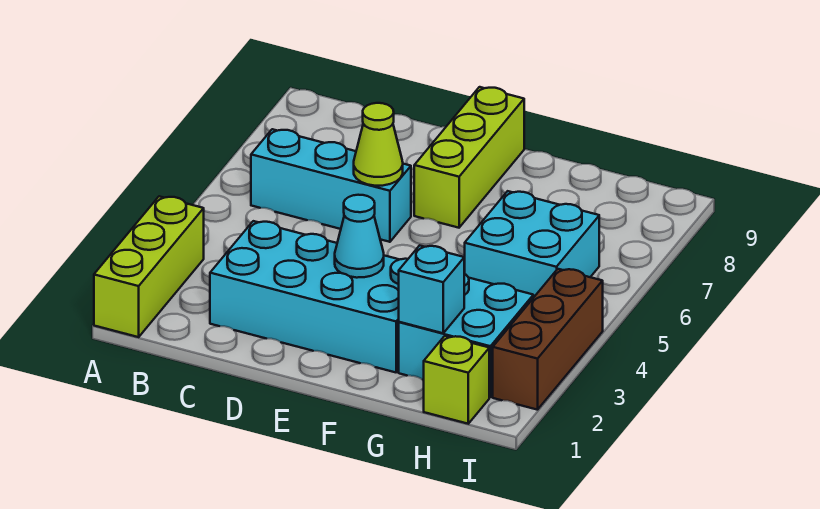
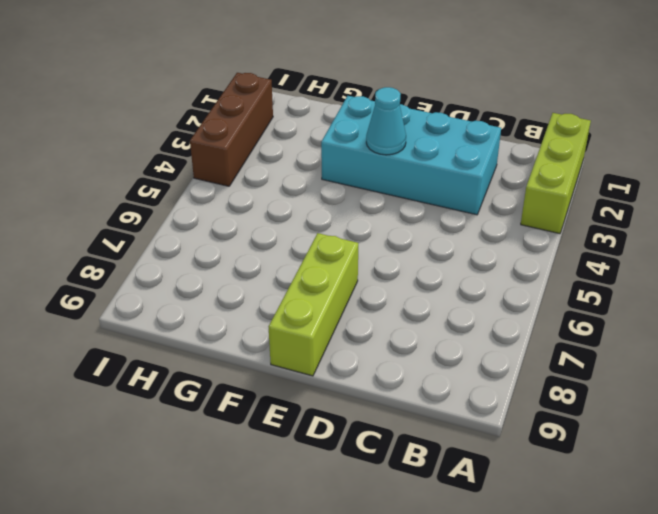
none -> cyan 1x3 brick [251,129,411,242]
none -> cyan 2x2 brick [399,274,533,397]

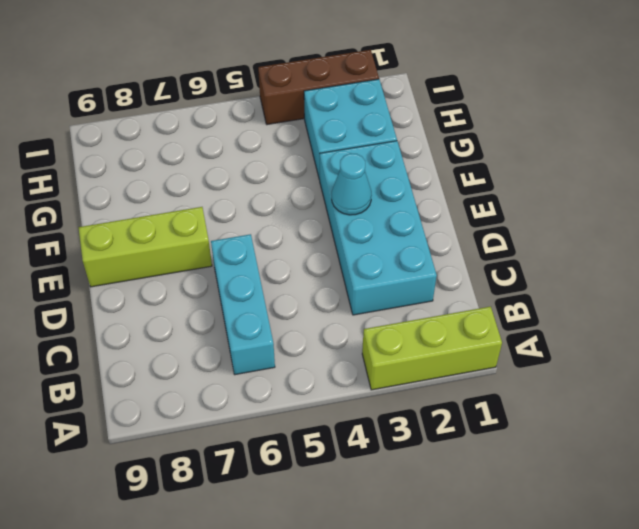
none -> cyan 2x2 brick [464,191,599,298]
none -> lime 1x1 brick [424,336,489,424]

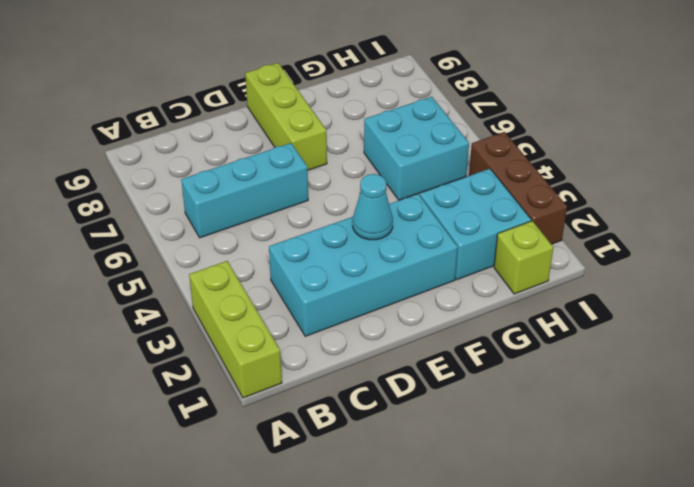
none -> lime 1x1 cone [354,103,403,186]
none -> cyan 1x1 brick [399,245,464,333]

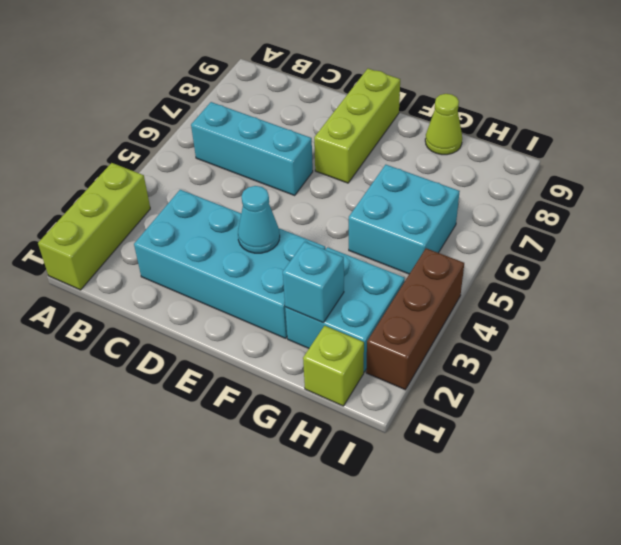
lime 1x1 cone [425,94,462,155] -> lime 1x1 cone moved to [354,103,403,186]

